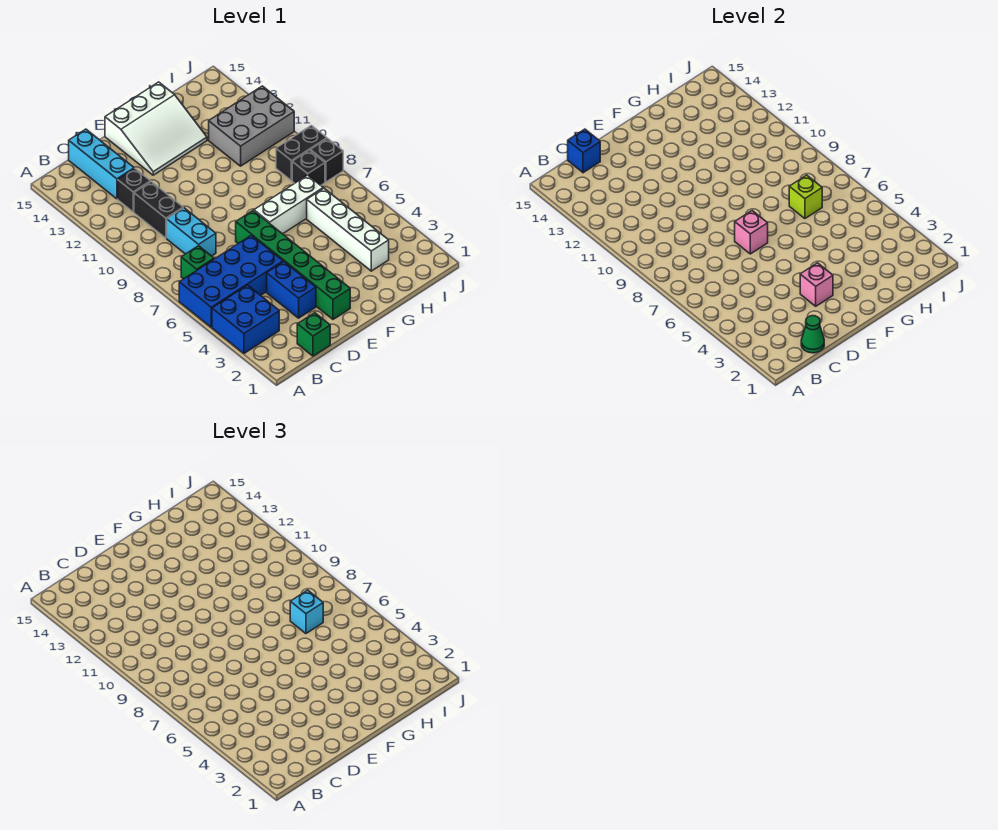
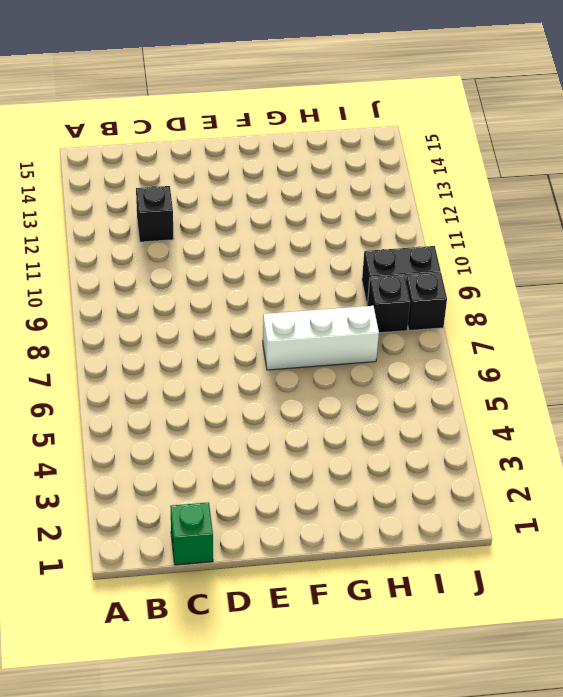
none -> blue 2x2 brick [212,285,279,353]
none -> blue 2x4 brick [179,235,283,327]
none -> green 1x1 brick [181,246,214,279]

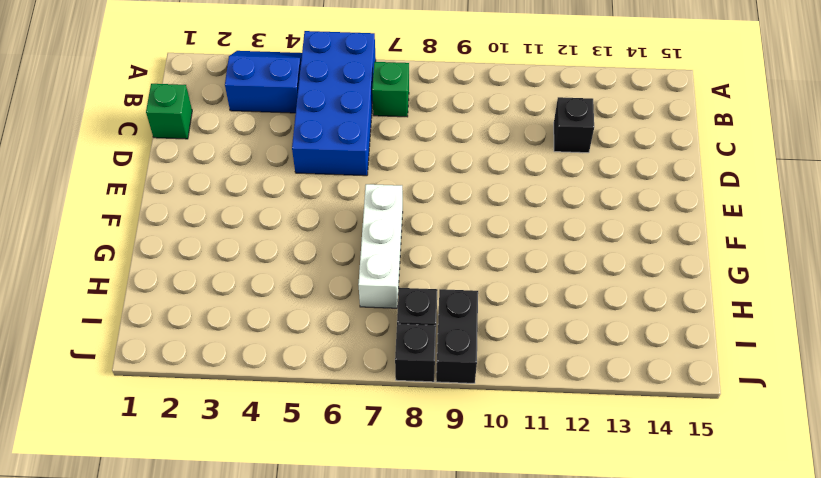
blue 2x2 slope [225,51,302,113] -> blue 2x2 brick [212,285,279,353]
none -> cyan 1x2 brick [167,208,216,256]
none -> black 1x2 brick [134,182,183,238]
none -> cyan 1x3 brick [69,129,134,199]

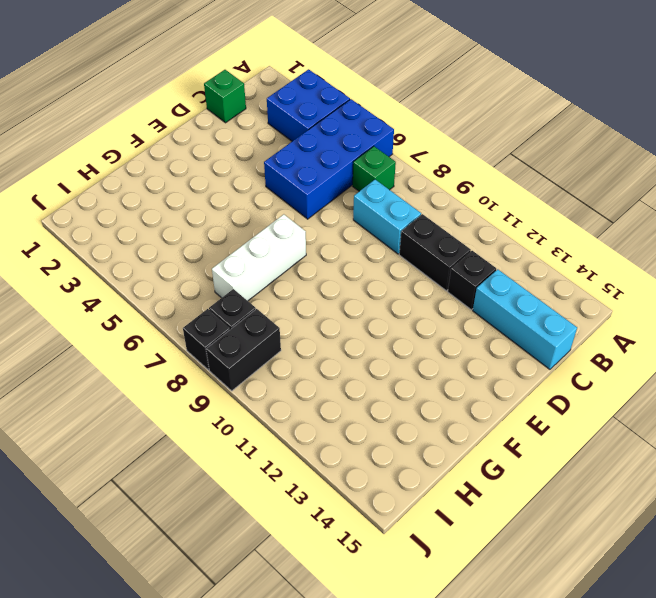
none -> blue 1x2 brick [267,262,316,318]
none -> green 1x6 brick [236,211,350,319]
none -> white 3x3 slope [105,82,207,175]

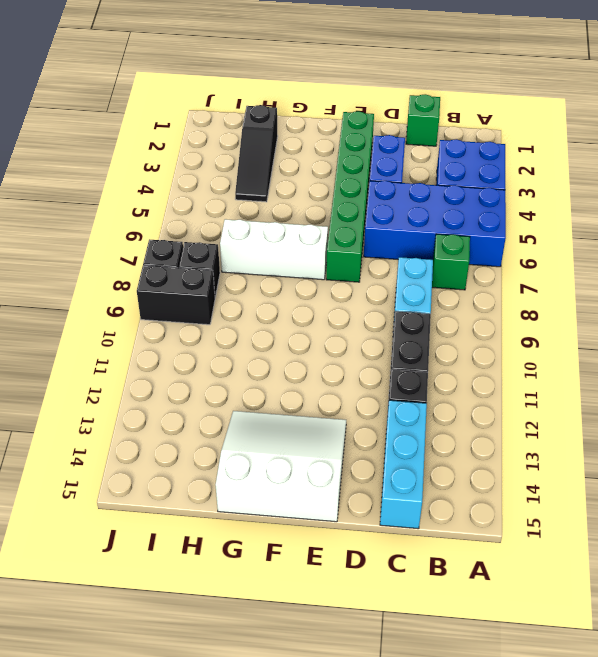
black 1x3 slope [235,105,278,202] -> white 1x4 brick [307,188,389,271]
none -> grey 2x3 brick [209,86,294,166]
none -> green 1x1 cone [801,316,824,353]
none -> blue 1x1 brick [568,129,600,173]

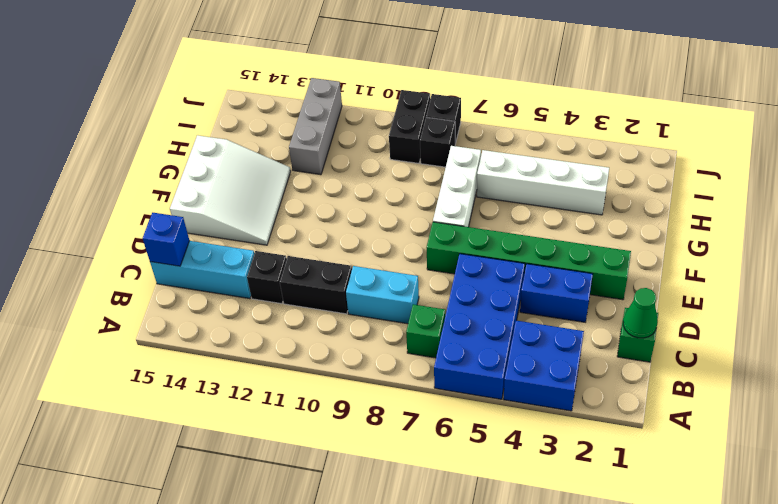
grey 1x3 brick [289,78,342,175] -> grey 2x3 brick [209,86,294,166]
none -> pink 1x1 brick [800,263,833,306]
none -> pink 1x1 brick [735,211,768,254]
none -> lime 1x1 brick [789,175,822,219]

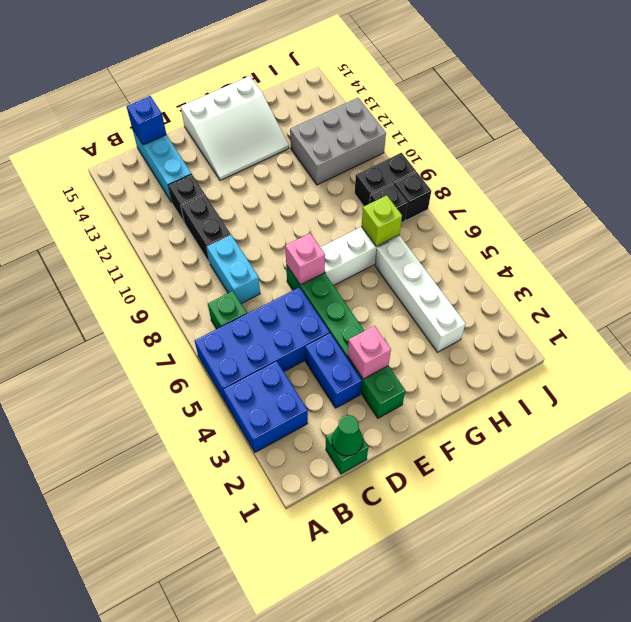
none -> cyan 1x1 brick [290,590,323,634]

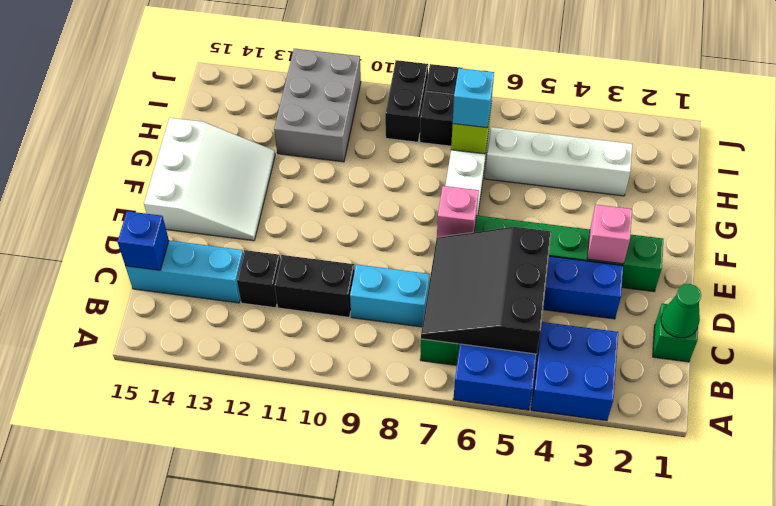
black 3x3 slope [421,227,552,354] -> none

